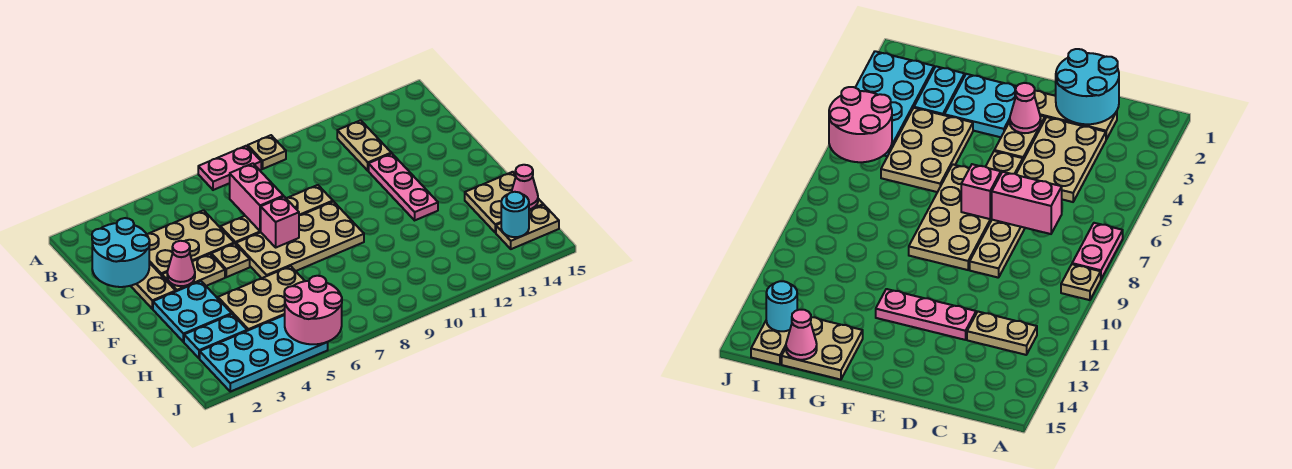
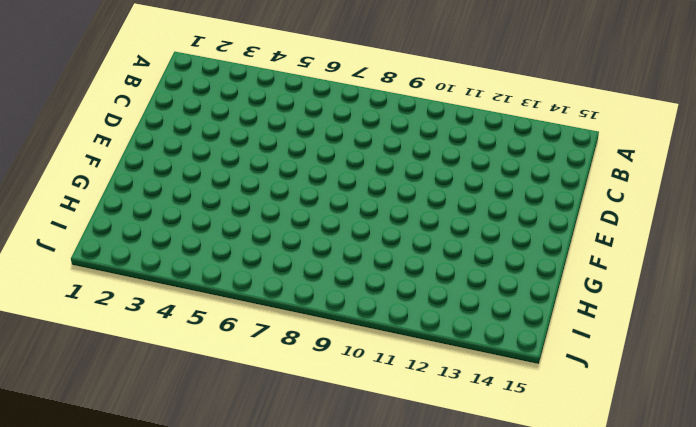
none -> pink 1x2 plate [198,146,261,190]
none -> tan 1x1 plate [248,135,286,169]
none -> tan 1x2 plate [337,120,391,171]

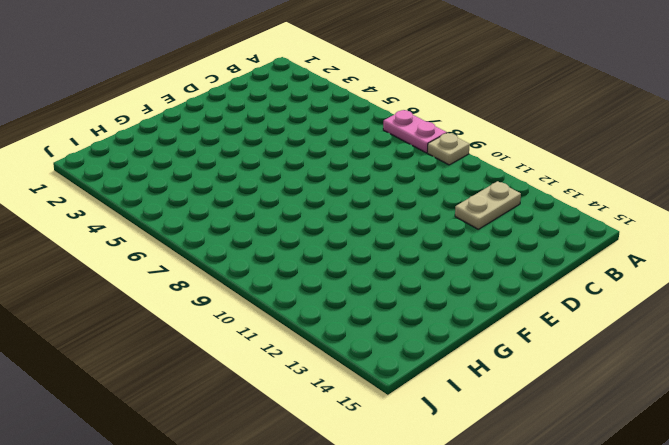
none -> tan 1x3 plate [131,263,176,309]
none -> tan 2x3 plate [147,210,234,276]
none -> tan 1x4 plate [220,185,333,244]

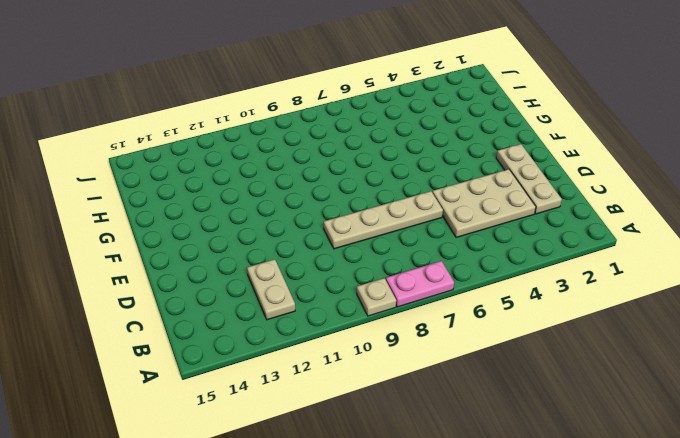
none -> pink 1x3 plate [369,153,438,220]
none -> tan 1x2 plate [162,254,225,291]
none -> tan 1x1 plate [211,243,250,277]

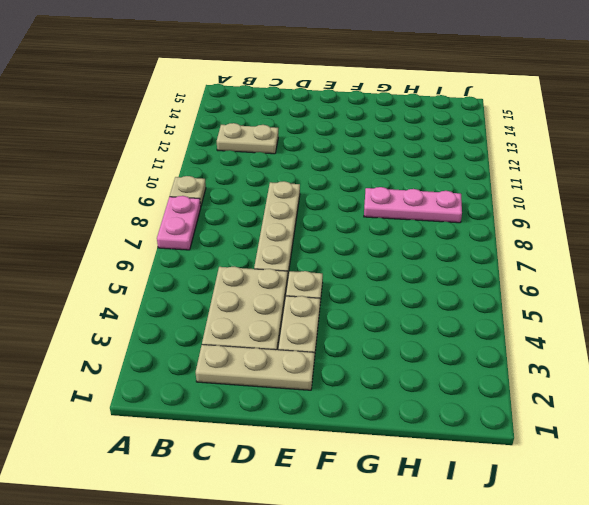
pink 1x3 plate [364,187,462,223] -> pink 1x3 plate moved to [369,153,438,220]
none -> tan 2x4 plate [236,202,364,278]
none -> cyan 2x2 plate [153,281,232,342]
none -> tan 2x3 plate [218,266,304,331]

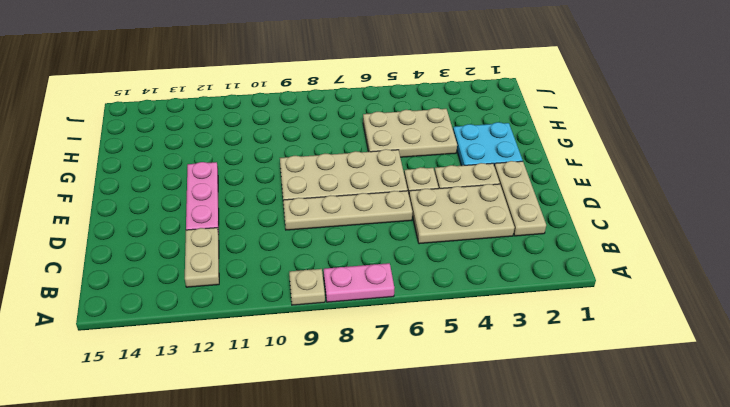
none -> tan 2x2 plate [465,172,543,233]
none -> cyan 1x2 plate [184,314,247,358]
none -> cyan 2x4 plate [200,315,328,392]

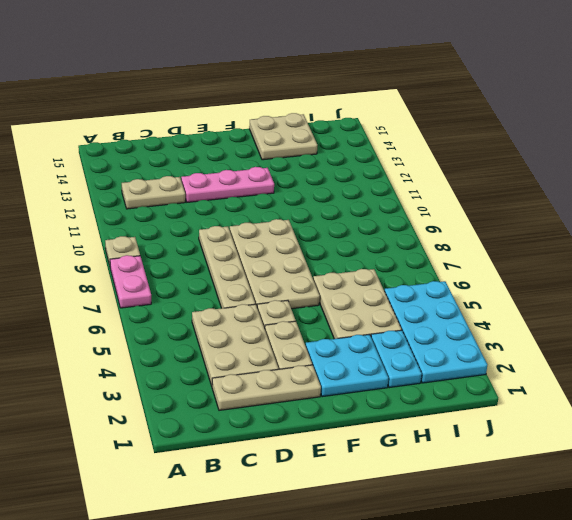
none -> tan 1x2 plate [496,205,559,249]
none -> cyan 2x2 round brick [92,218,150,287]
none -> pink 1x2 brick [230,163,283,231]

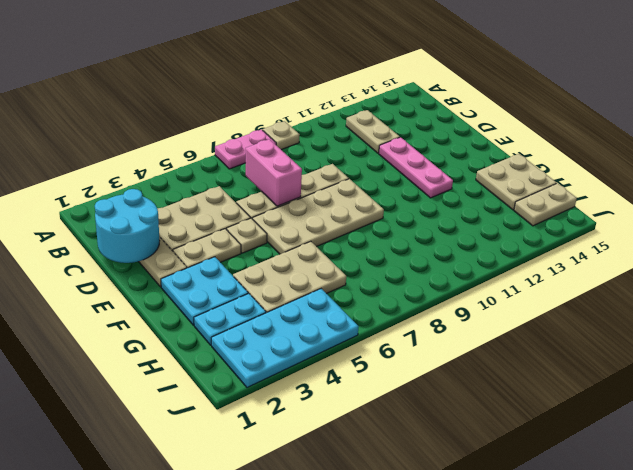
none -> pink 1x1 cone [167,241,195,286]
none -> pink 1x1 brick [261,197,299,247]
none -> pink 1x1 cone [512,165,538,209]

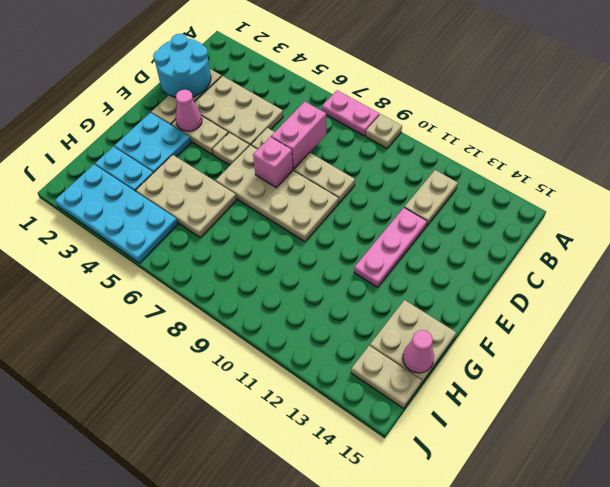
none -> pink 2x2 round brick [284,276,342,344]
none -> cyan 1x1 round brick [501,192,529,237]

